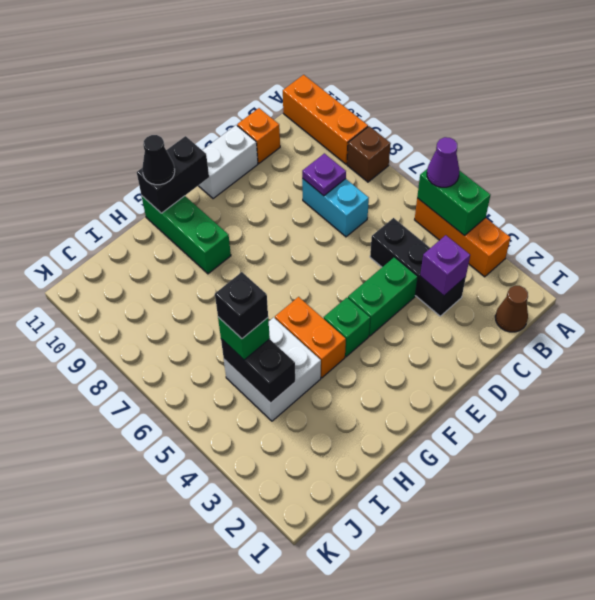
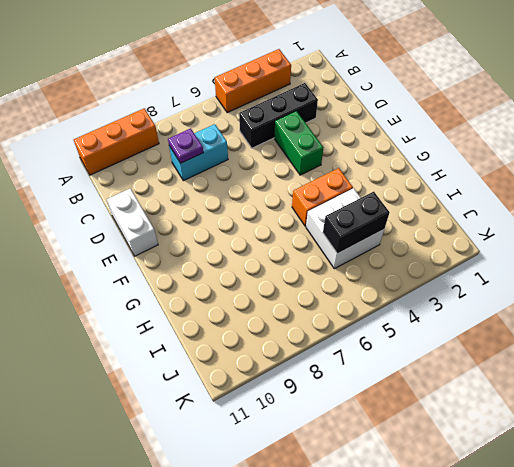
none -> brown 1x1 brick [347,126,391,182]
none -> brown 1x1 cone [495,286,528,332]
none -> orange 1x1 brick [237,108,280,163]

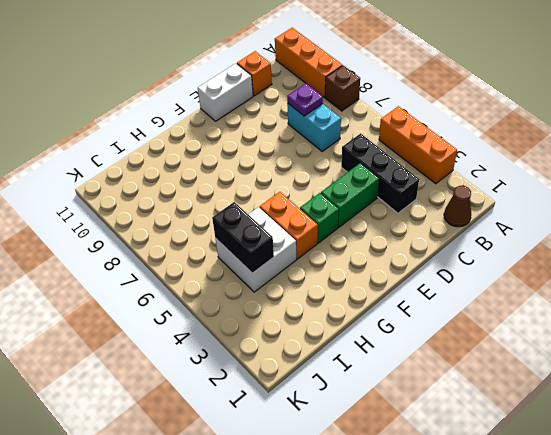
none -> green 1x3 brick [142,196,231,274]
none -> green 1x2 brick [417,169,490,236]
none -> purple 1x1 brick [420,235,470,296]

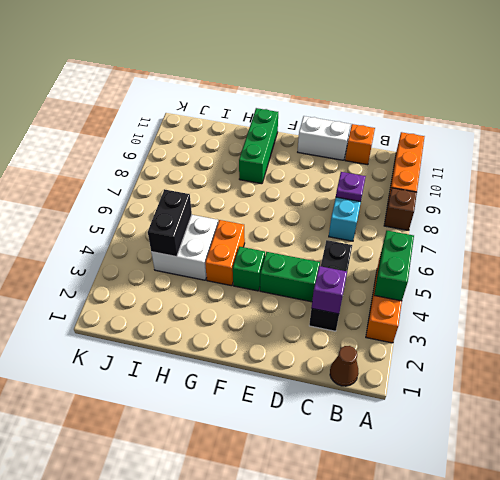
none -> black 1x2 brick [137,136,209,213]
none -> purple 1x1 cone [427,137,459,187]
none -> black 1x1 cone [142,135,175,185]

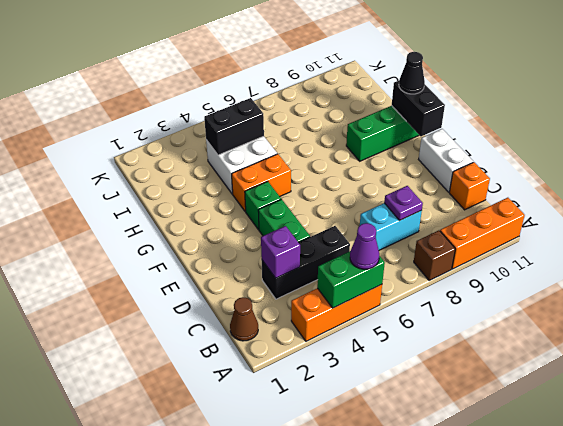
none -> green 1x1 brick [218,317,270,360]
none -> black 1x1 brick [215,272,268,339]

